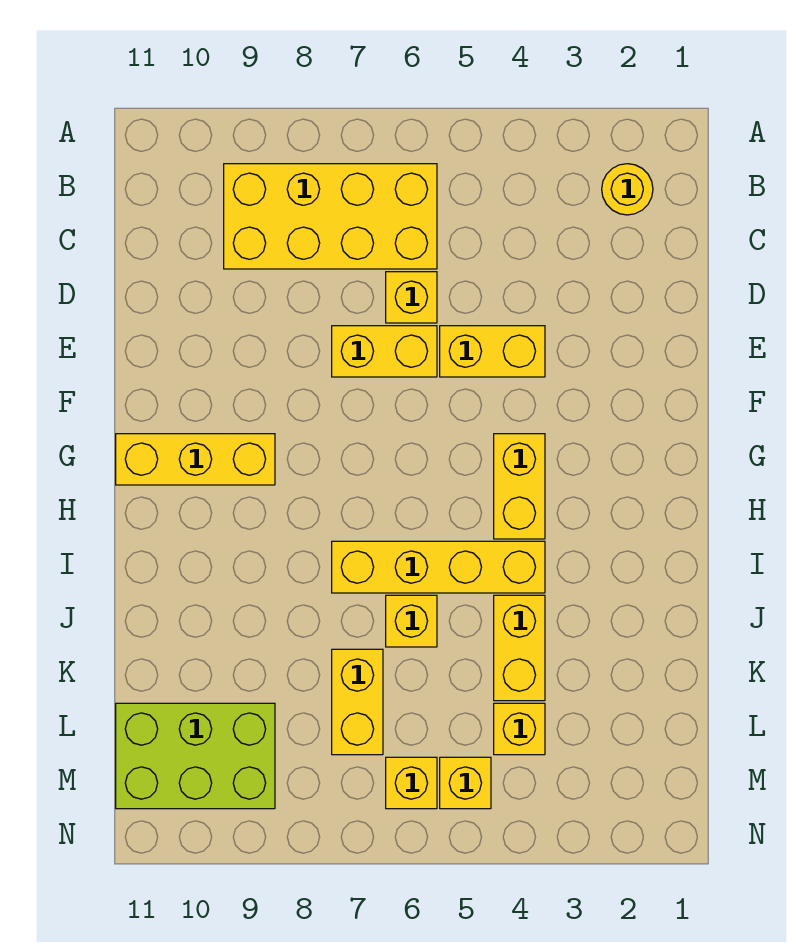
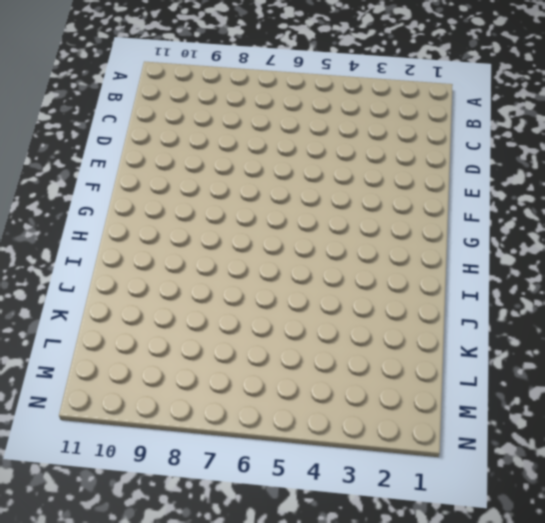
none -> yellow 1x1 round brick [602,164,653,215]
none -> yellow 2x4 brick [224,164,437,269]
none -> yellow 1x1 brick [386,272,437,323]

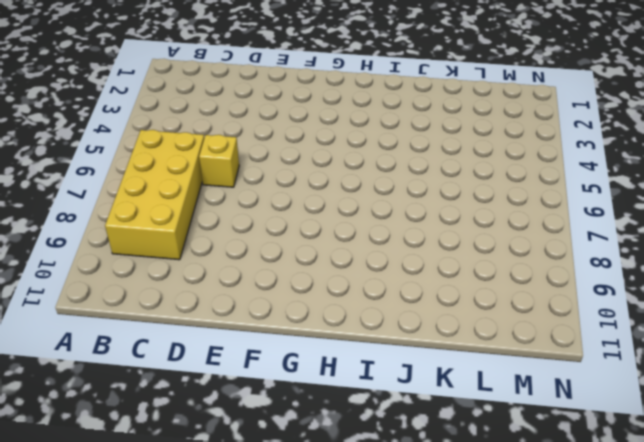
none -> yellow 1x1 round brick [602,164,653,215]
none -> yellow 1x2 brick [440,326,545,377]
none -> yellow 1x2 brick [332,326,437,377]

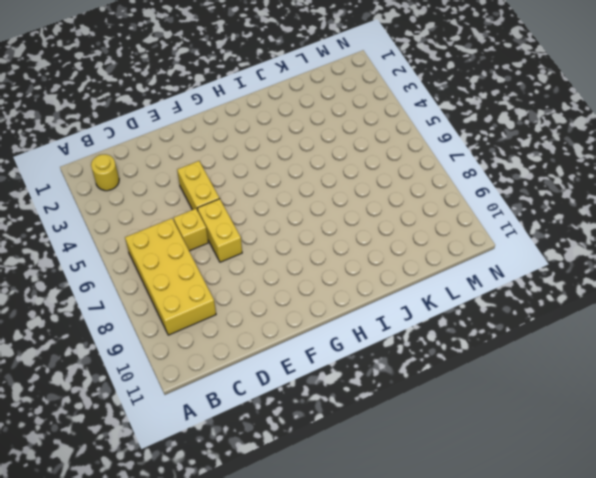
none -> yellow 1x2 brick [494,434,545,539]
none -> yellow 1x3 brick [116,434,275,485]
none -> yellow 1x4 brick [332,541,545,593]

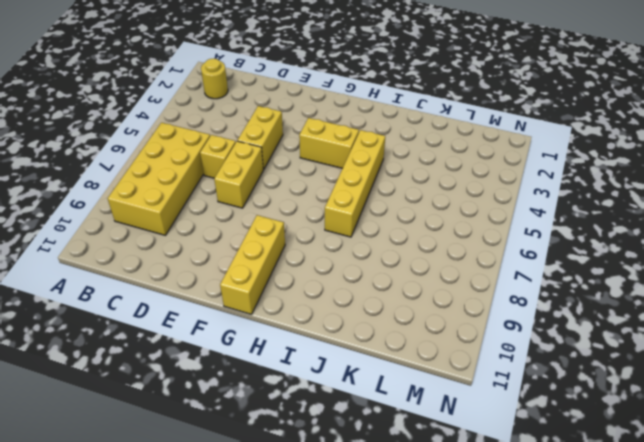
none -> yellow 1x2 brick [494,595,545,701]
none -> yellow 1x1 brick [386,595,437,647]
none -> yellow 1x2 brick [332,649,383,755]

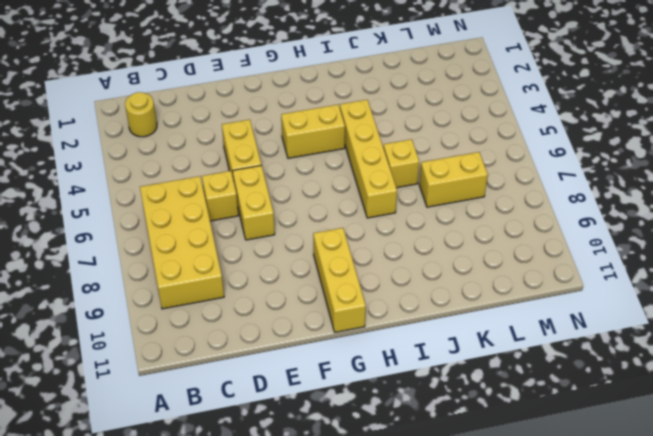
none -> yellow 1x2 brick [494,595,545,701]
none -> yellow 1x1 brick [494,703,545,755]
none -> lime 2x3 brick [116,703,275,809]

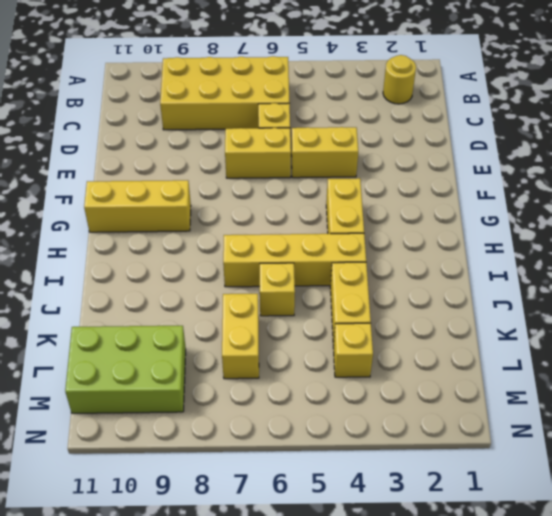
none -> yellow 1x1 brick [440,757,491,809]
none -> yellow 1x1 brick [386,757,437,809]

